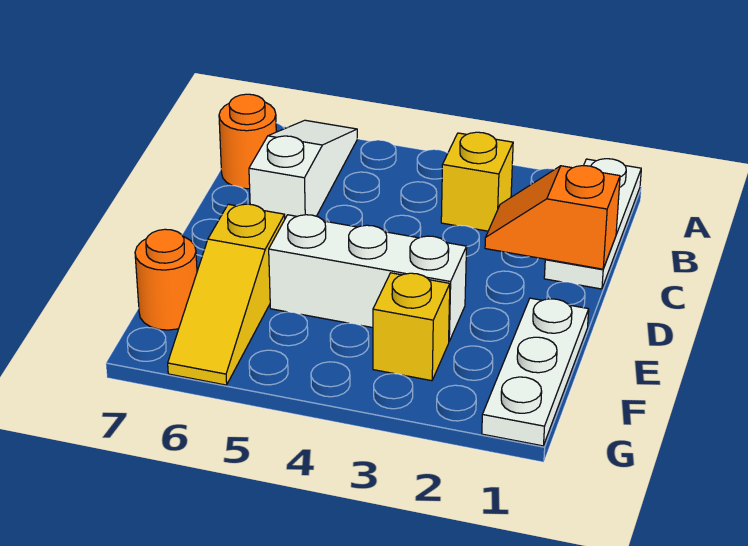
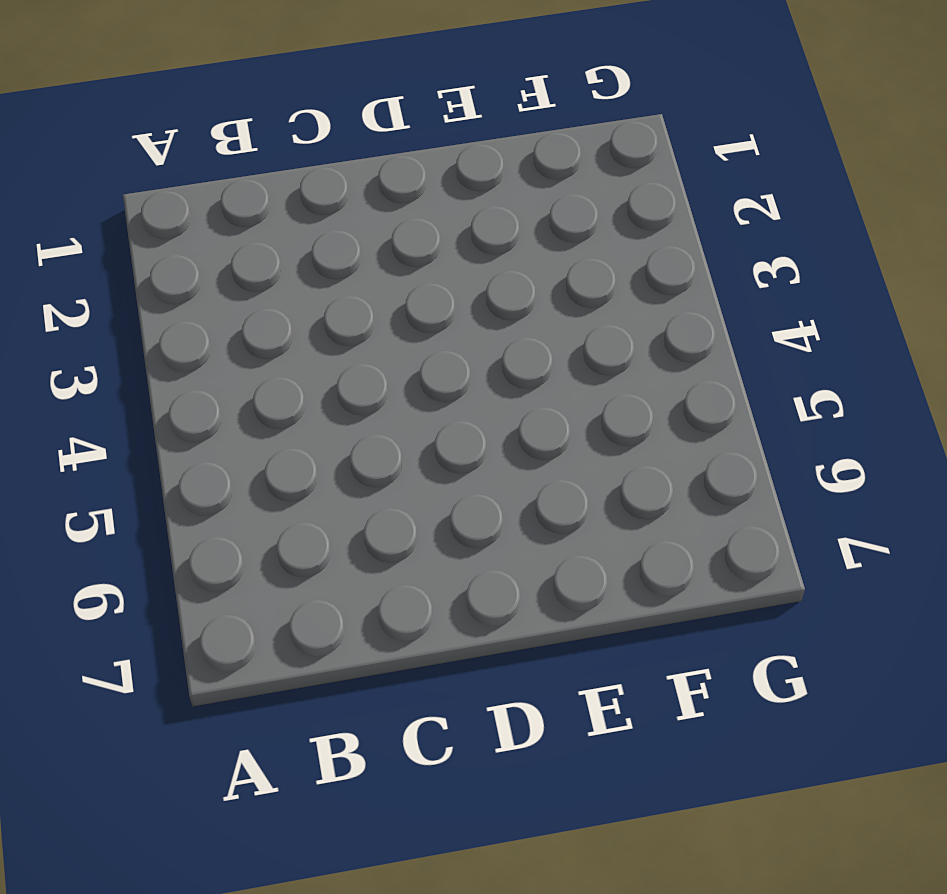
none -> white 1x3 plate [544,159,641,289]
none -> white 1x3 slope [249,120,357,218]

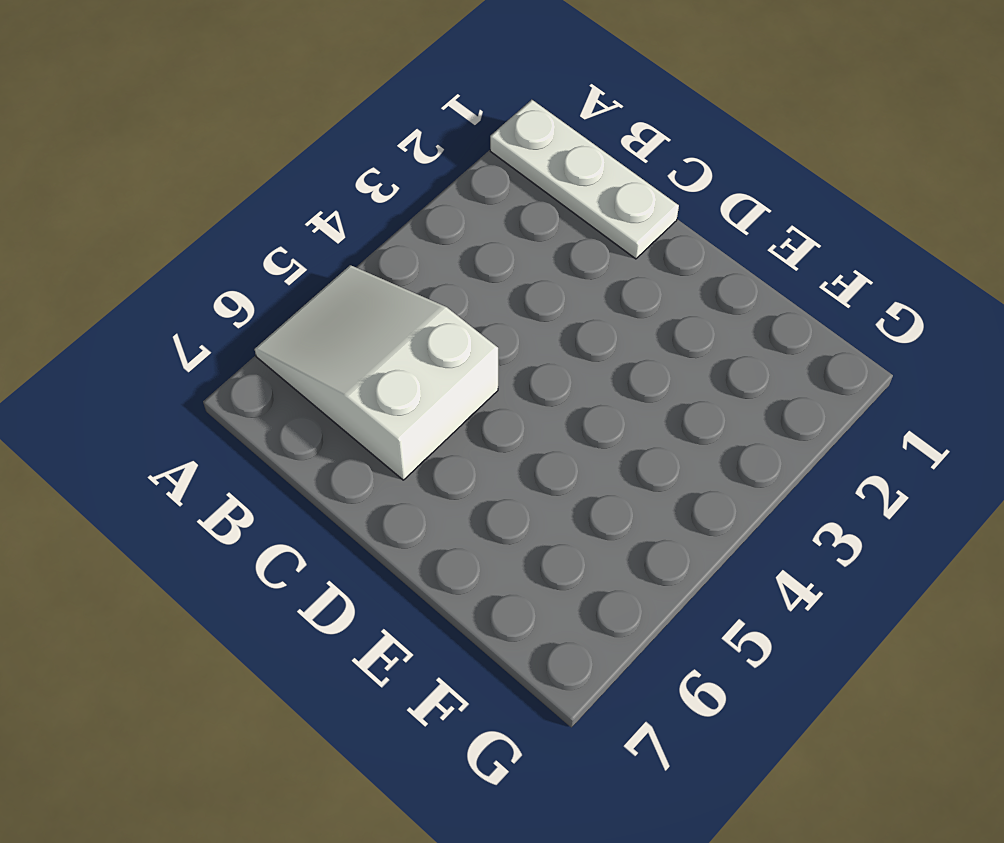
white 2x3 slope [254,265,498,480] -> white 1x3 slope [249,120,357,218]
none -> yellow 1x1 brick [441,132,513,231]
none -> orange 1x1 round brick [219,94,276,189]

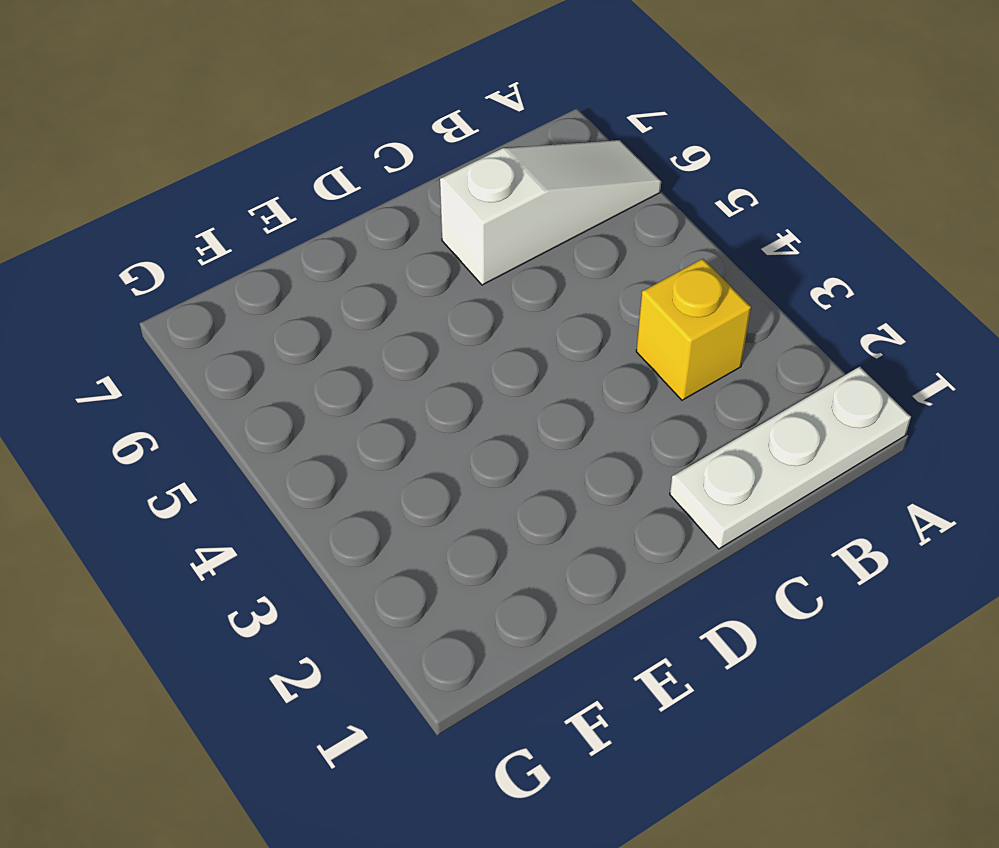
none -> orange 1x1 round brick [219,94,276,189]
none -> white 1x3 plate [482,298,589,446]

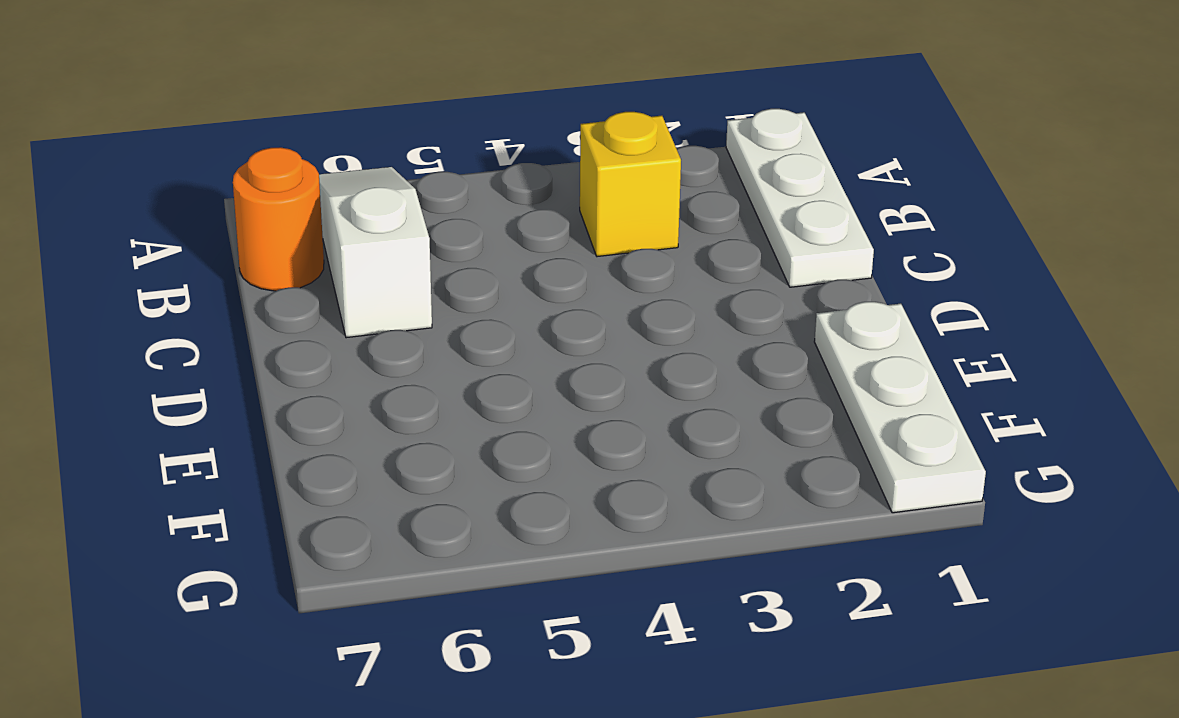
none -> white 1x3 brick [269,215,467,341]
none -> yellow 1x3 slope [168,204,285,385]

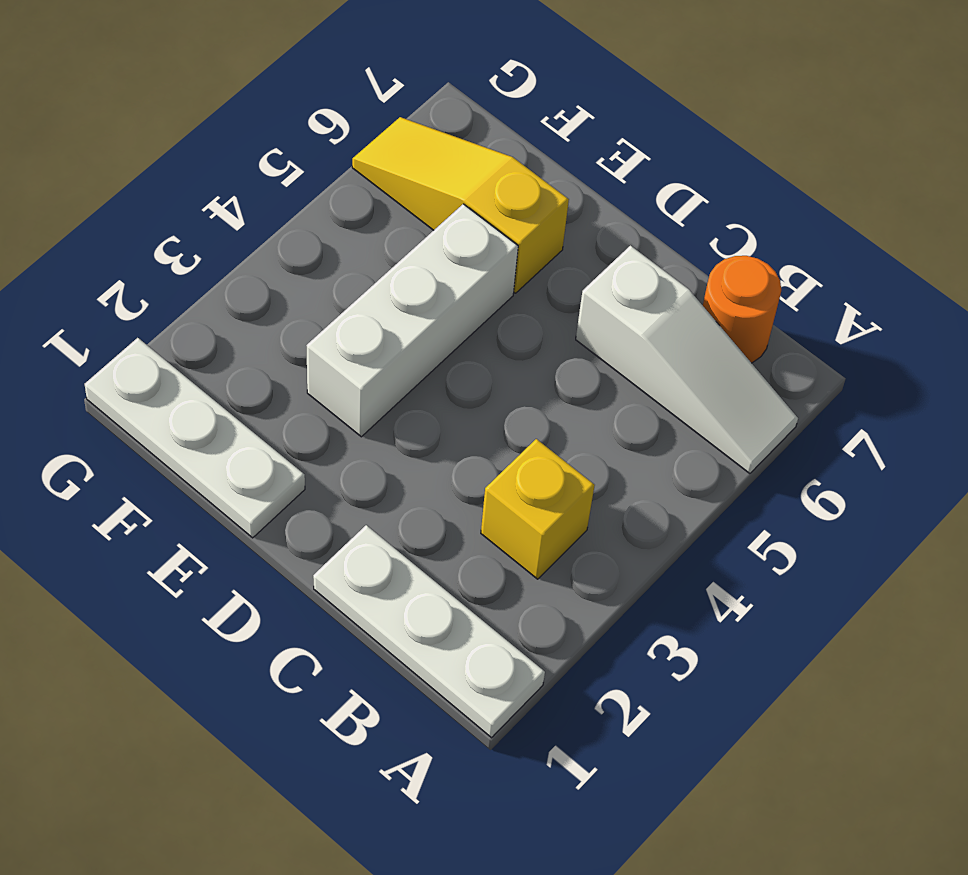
none -> yellow 1x1 brick [373,273,450,381]
none -> orange 1x1 round brick [135,229,197,330]

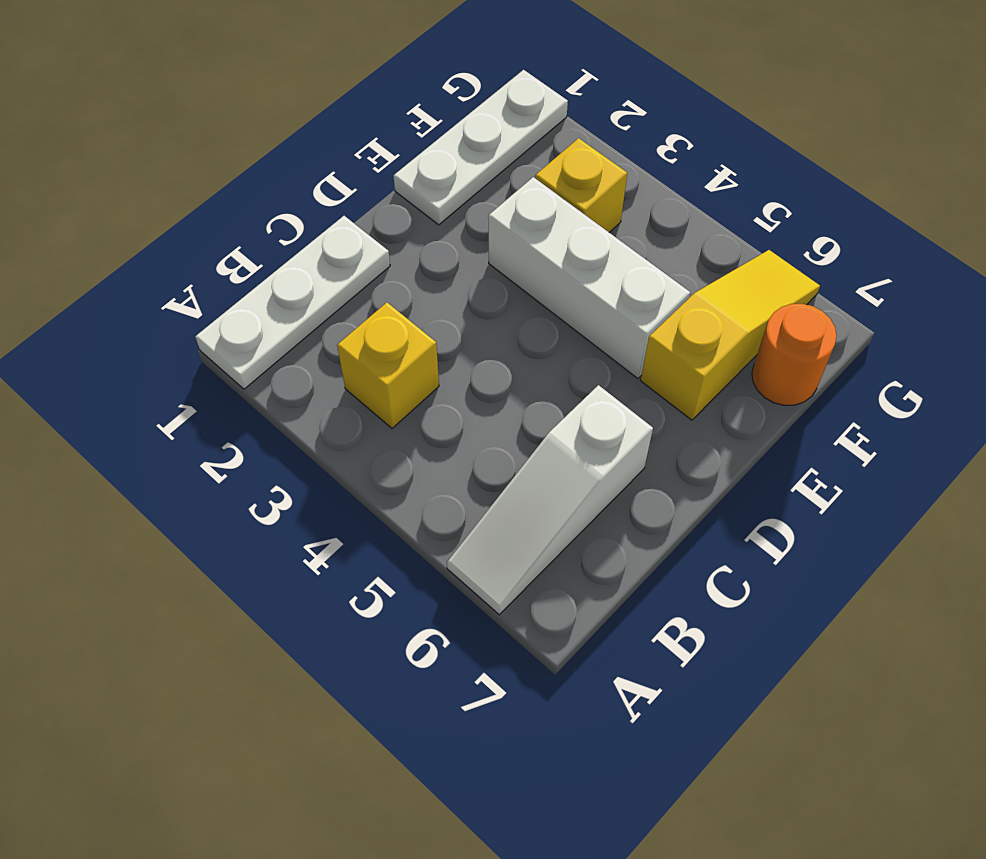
none -> orange 1x1 round brick [219,94,276,189]
none -> orange 1x2 slope [485,166,620,269]

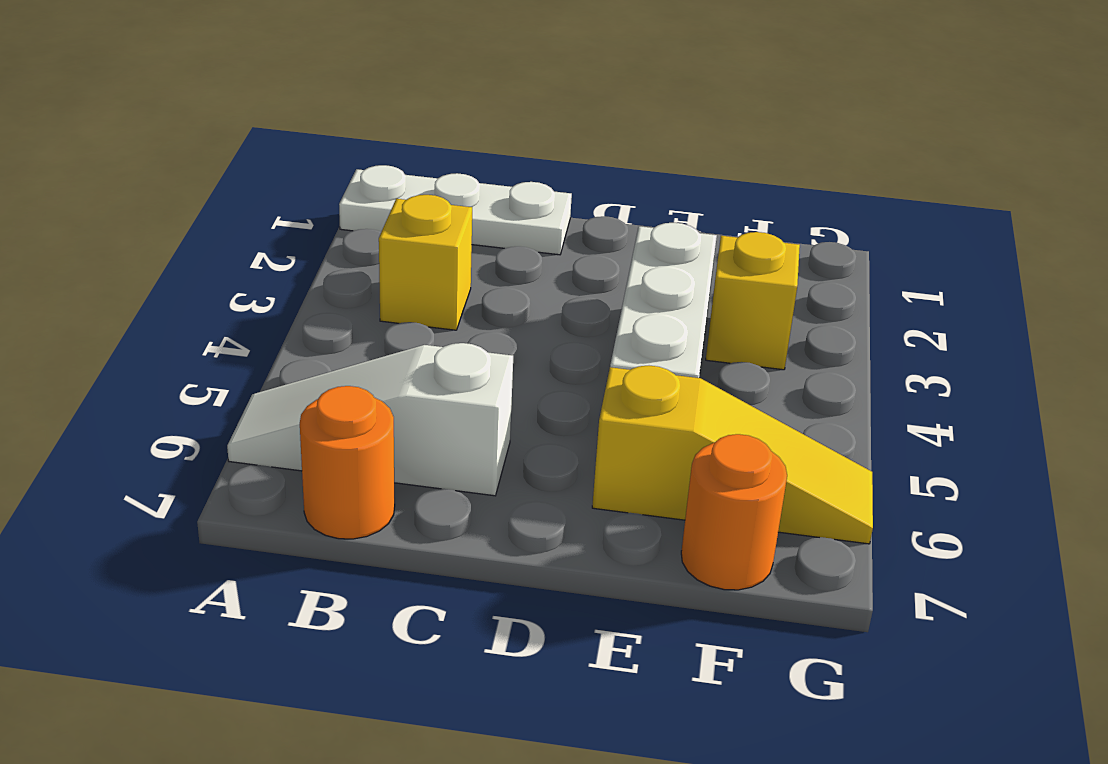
none -> white 1x3 plate [482,298,589,446]
none -> orange 1x2 slope [485,166,620,269]

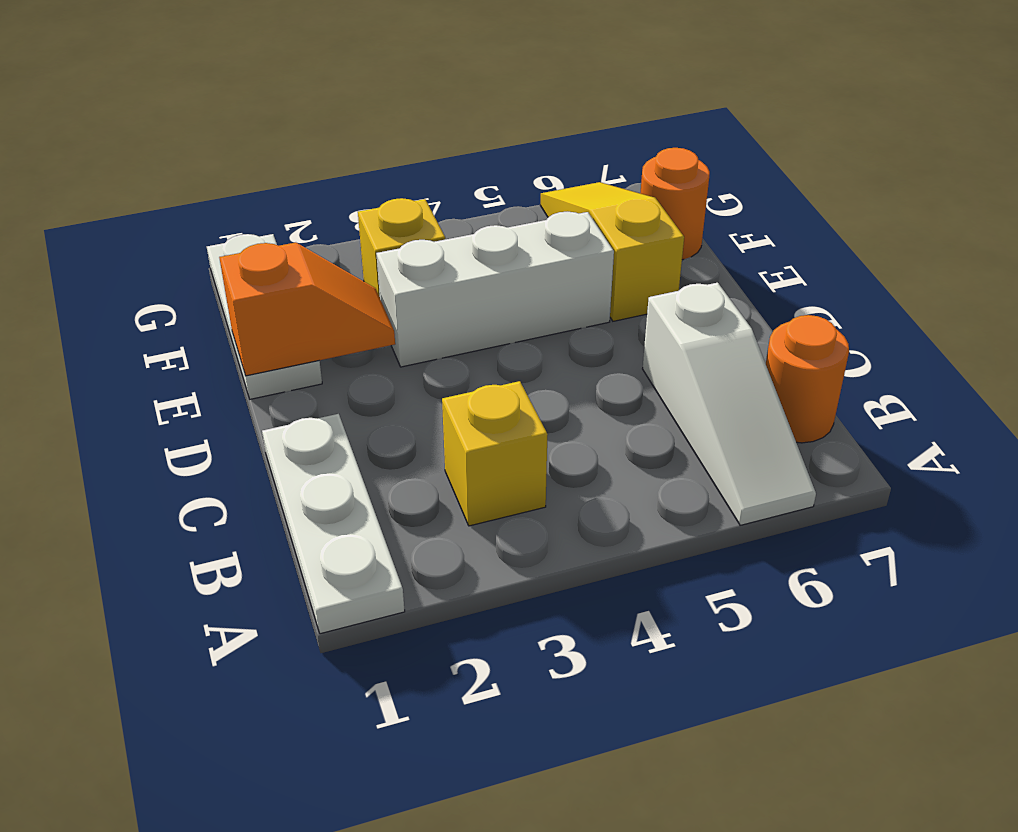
orange 1x2 slope [219,242,395,376] -> orange 1x2 slope moved to [485,166,620,269]

